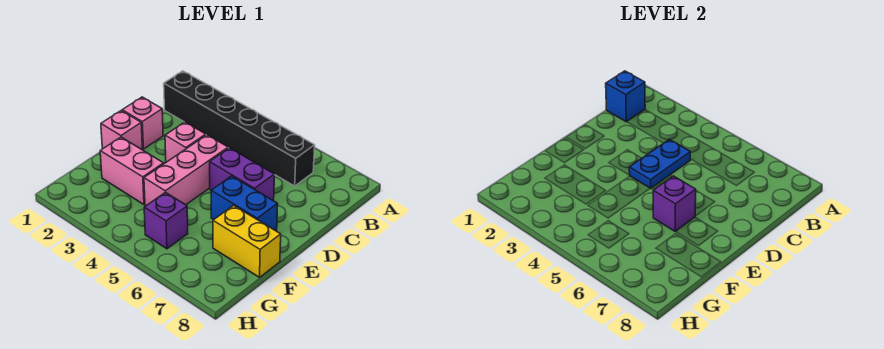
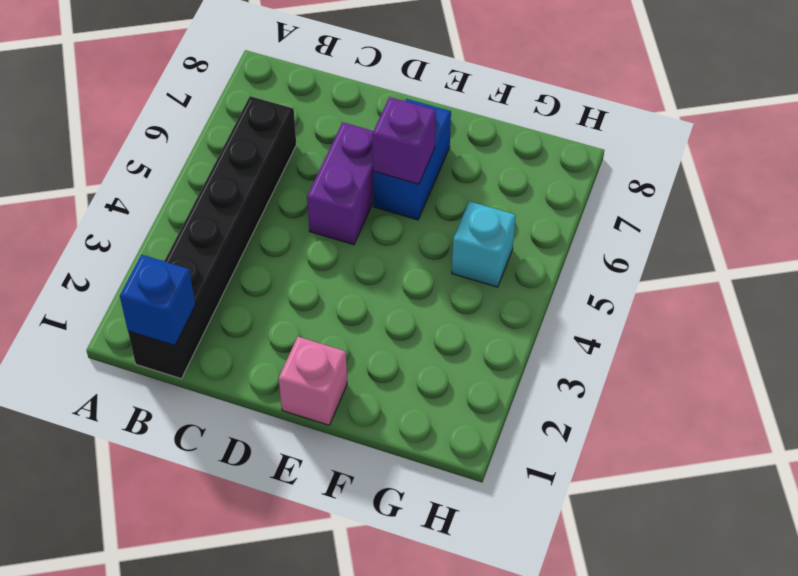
cyan 1x1 brick [452,201,516,287] -> purple 1x1 brick [144,192,188,249]
none -> pink 1x1 brick [122,97,163,149]
none -> pink 1x1 brick [165,122,206,162]
none -> pink 1x3 brick [144,135,228,206]

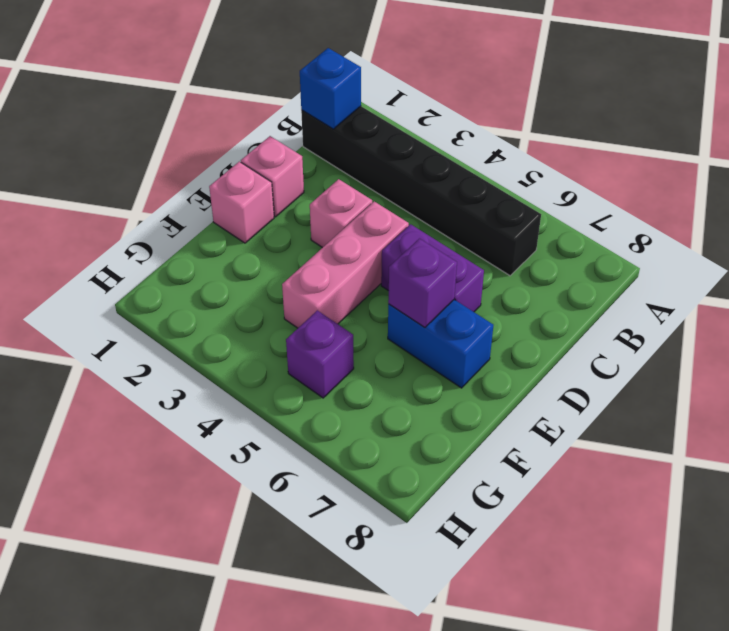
none -> pink 1x2 brick [100,137,164,205]
none -> yellow 1x2 brick [213,205,281,277]
none -> blue 1x2 plate [629,139,690,188]

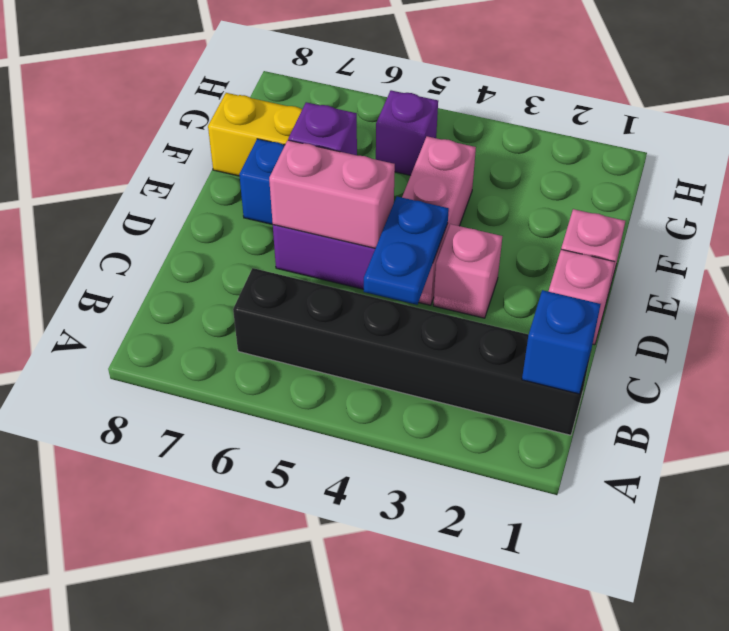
pink 1x2 brick [269,140,395,248] -> pink 1x2 brick moved to [100,137,164,205]

